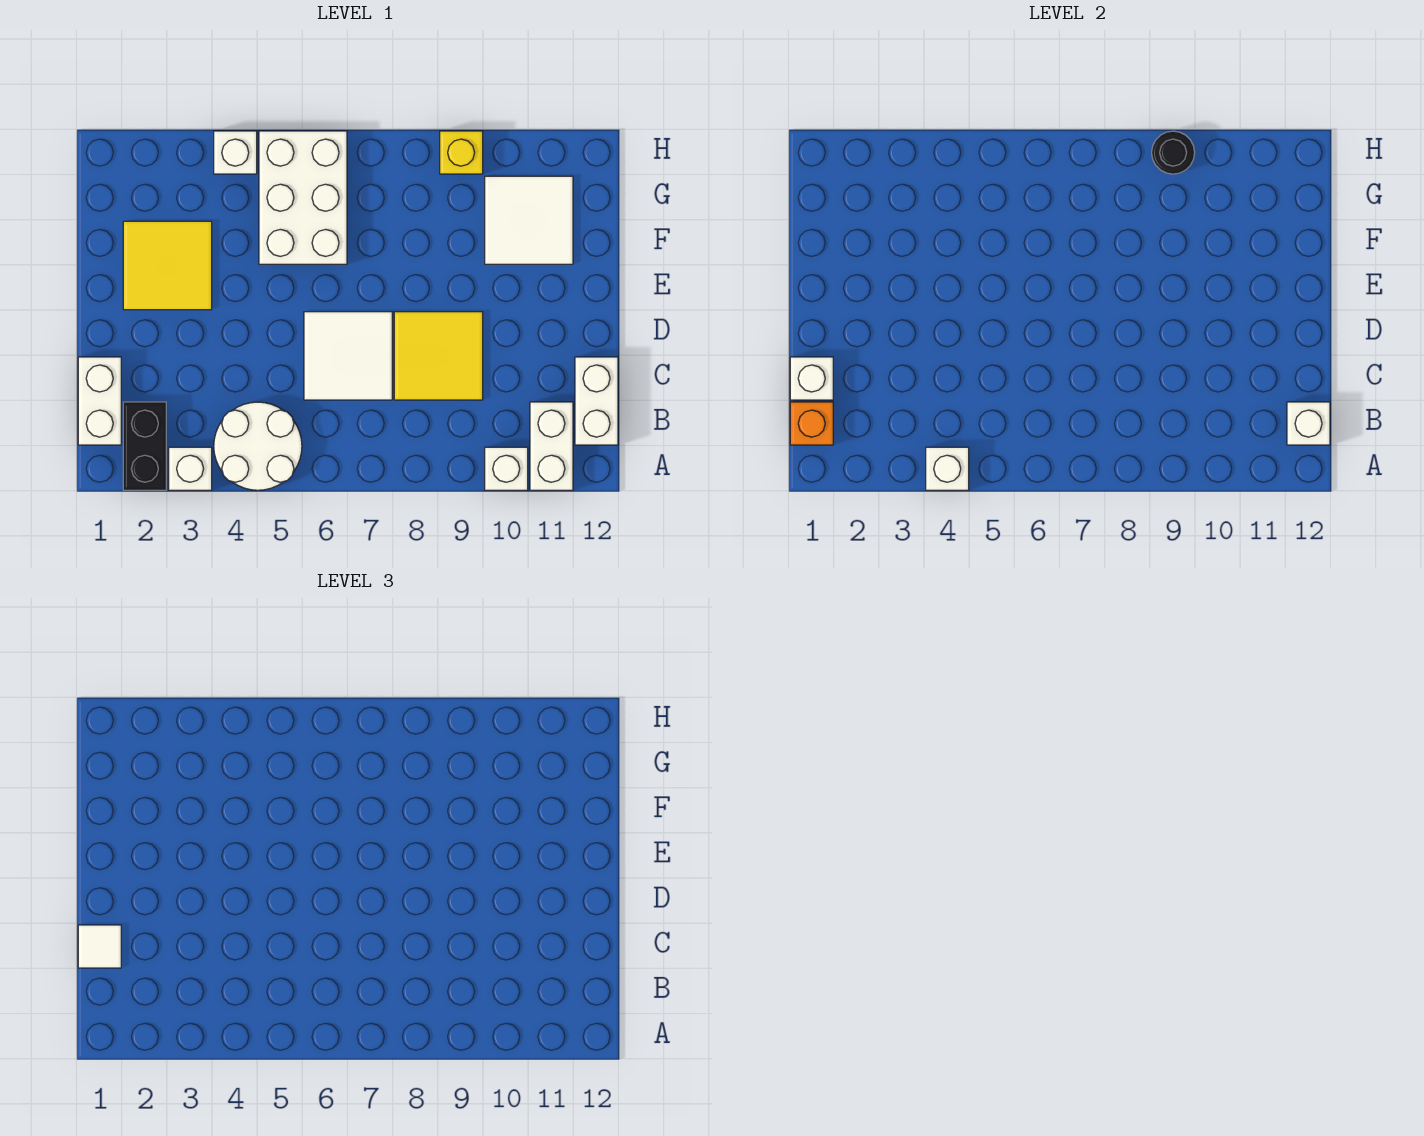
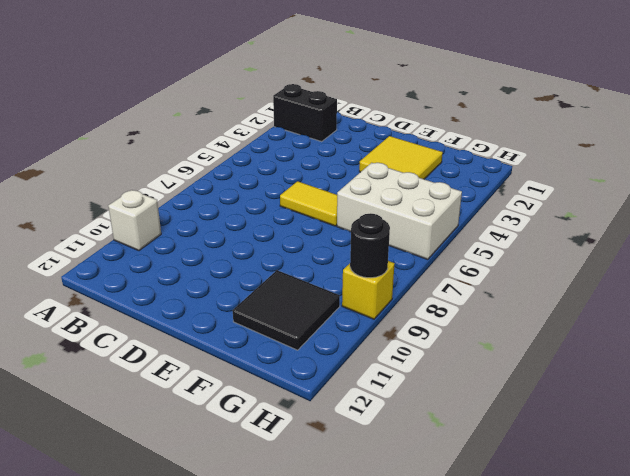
yellow 1x2 tile [280,181,337,226] -> white 2x2 tile [304,312,392,400]
black 2x2 tile [233,270,340,350] -> white 2x2 tile [485,176,573,264]
none -> white 1x1 brick [169,447,212,490]
none -> white 2x2 round brick [214,402,302,490]
none -> white 1x2 brick [530,402,573,490]

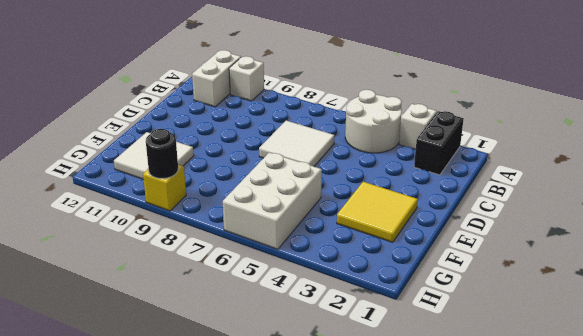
none -> white 1x2 brick [78,357,121,445]
none -> white 1x2 brick [575,357,618,445]
none -> yellow 2x2 tile [394,312,483,400]

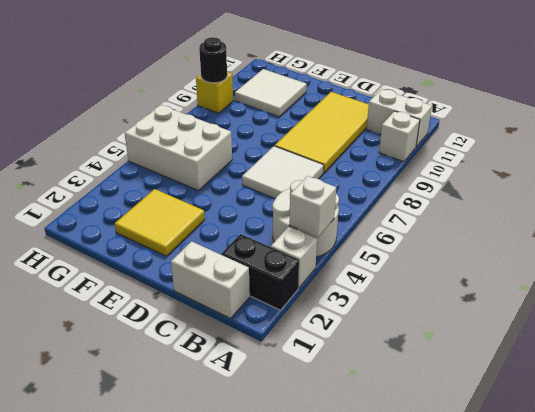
yellow 2x4 tile [275,92,369,173] -> yellow 2x2 tile [394,312,483,400]
none -> white 1x2 brick [575,357,618,445]
none -> white 1x1 brick [214,131,257,174]
none -> orange 1x1 brick [790,402,833,445]

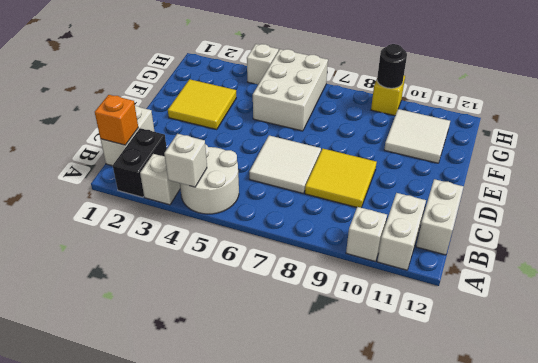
none -> white 1x1 brick [1287,402,1330,445]
none -> white 1x1 brick [790,357,833,400]
none -> white 1x1 tile [78,925,121,968]

